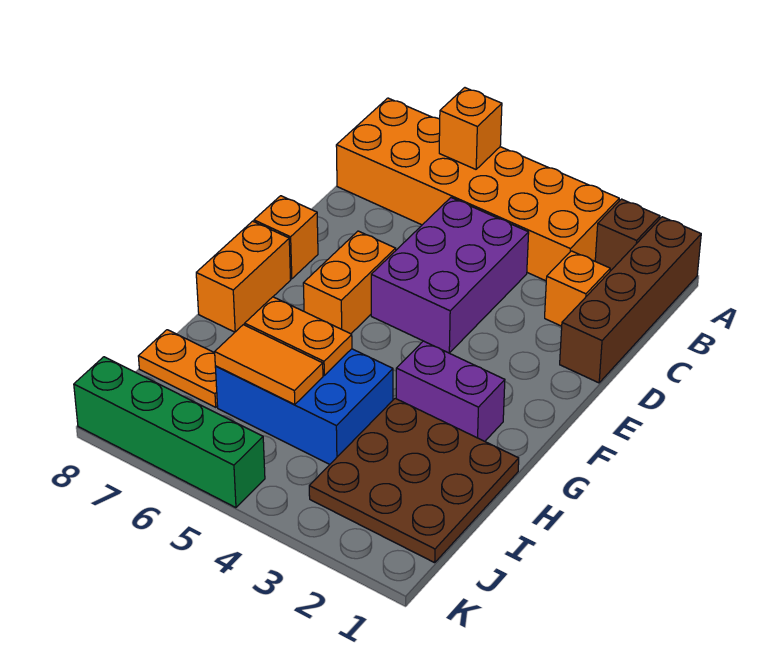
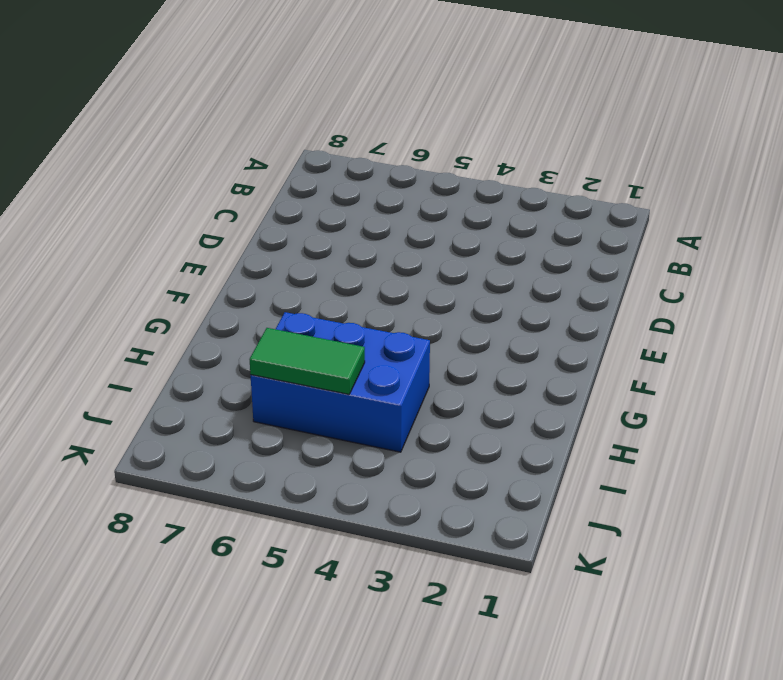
green 1x2 tile [250,328,365,394] -> orange 1x2 tile [215,325,323,405]
none -> brown 1x4 brick [560,217,701,383]
none -> brown 1x1 brick [595,199,660,271]
none -> orange 2x6 brick [336,98,619,281]

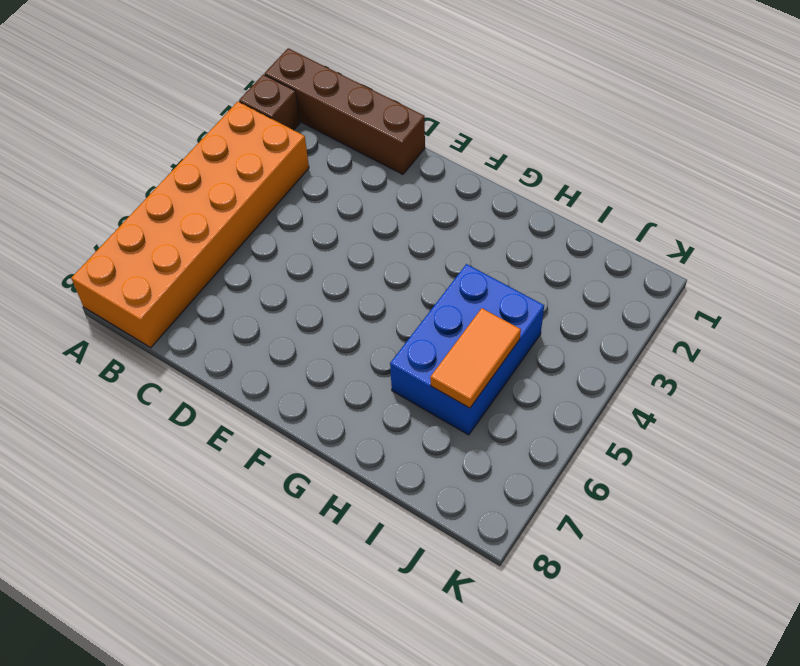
none -> orange 1x1 brick [545,251,610,326]
none -> purple 2x3 brick [371,198,529,353]
none -> orange 1x2 brick [303,231,396,334]

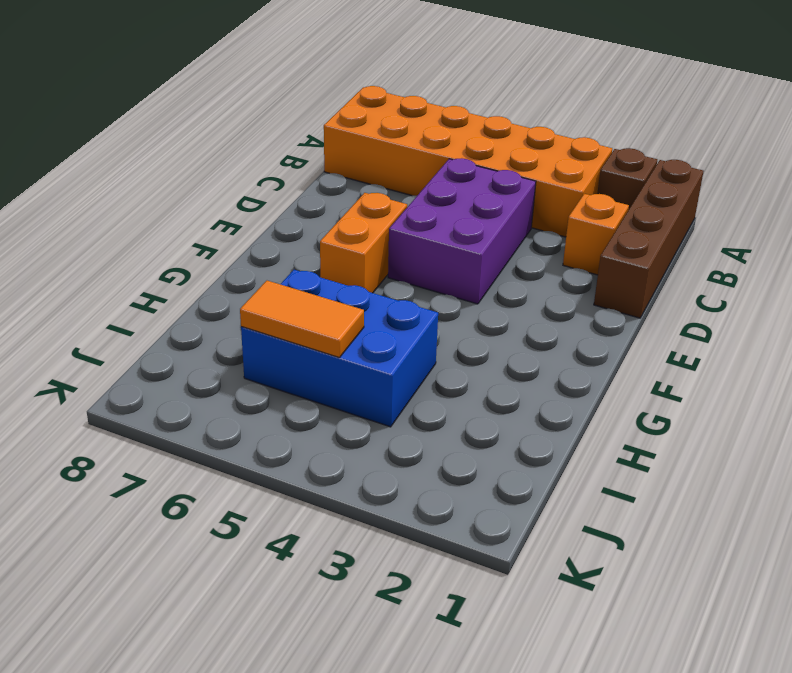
none -> orange 1x1 brick [254,196,318,279]
none -> orange 1x2 brick [196,221,291,332]
none -> purple 1x2 brick [396,341,505,441]

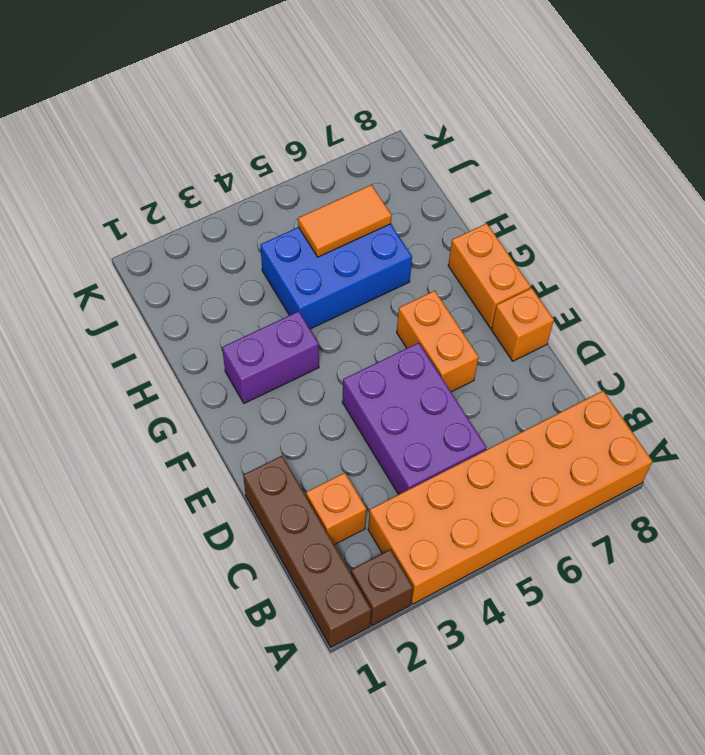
none -> brown 3x3 plate [309,398,519,563]
none -> orange 1x2 plate [138,330,218,407]
none -> green 1x4 brick [74,357,265,508]

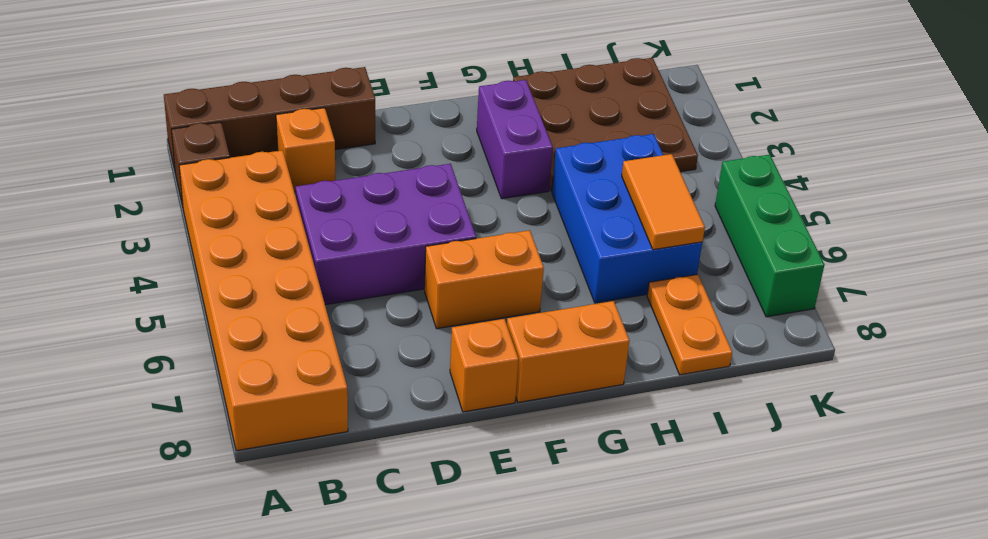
green 1x3 brick [715,154,824,317] -> green 1x4 brick [74,357,265,508]
none -> orange 1x1 brick [439,88,502,169]
none -> orange 1x2 plate [245,297,352,375]

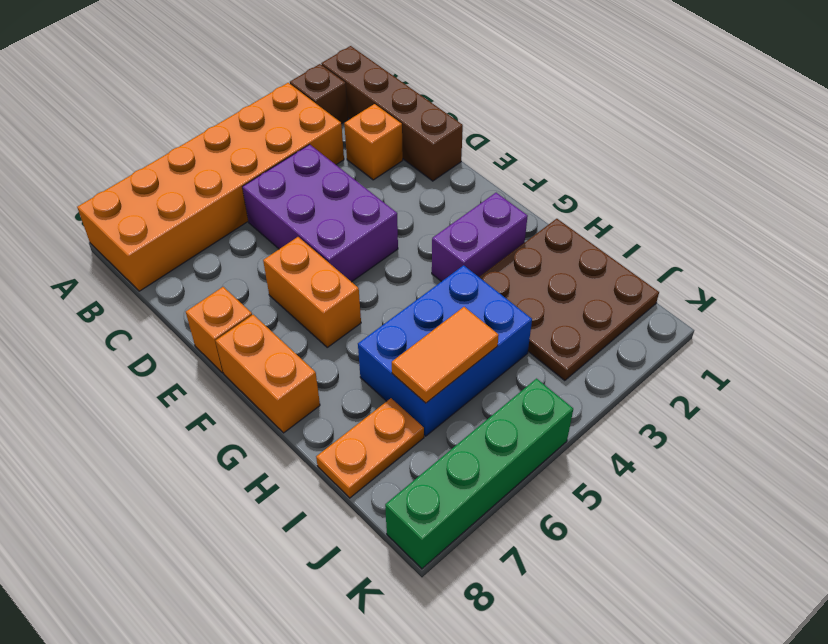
none -> orange 1x1 brick [439,88,502,169]
none -> orange 1x2 plate [245,297,352,375]

